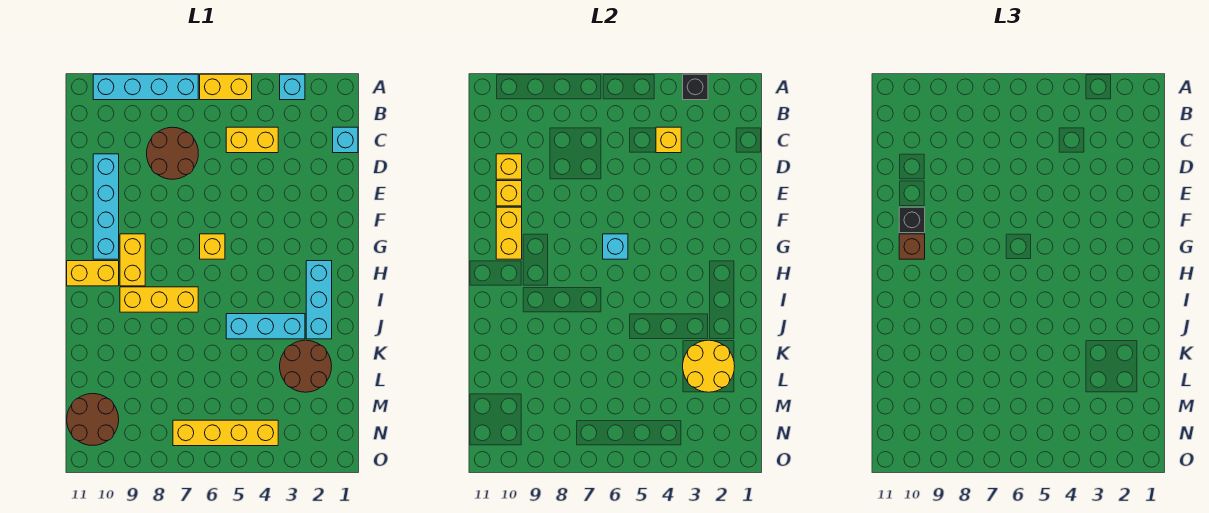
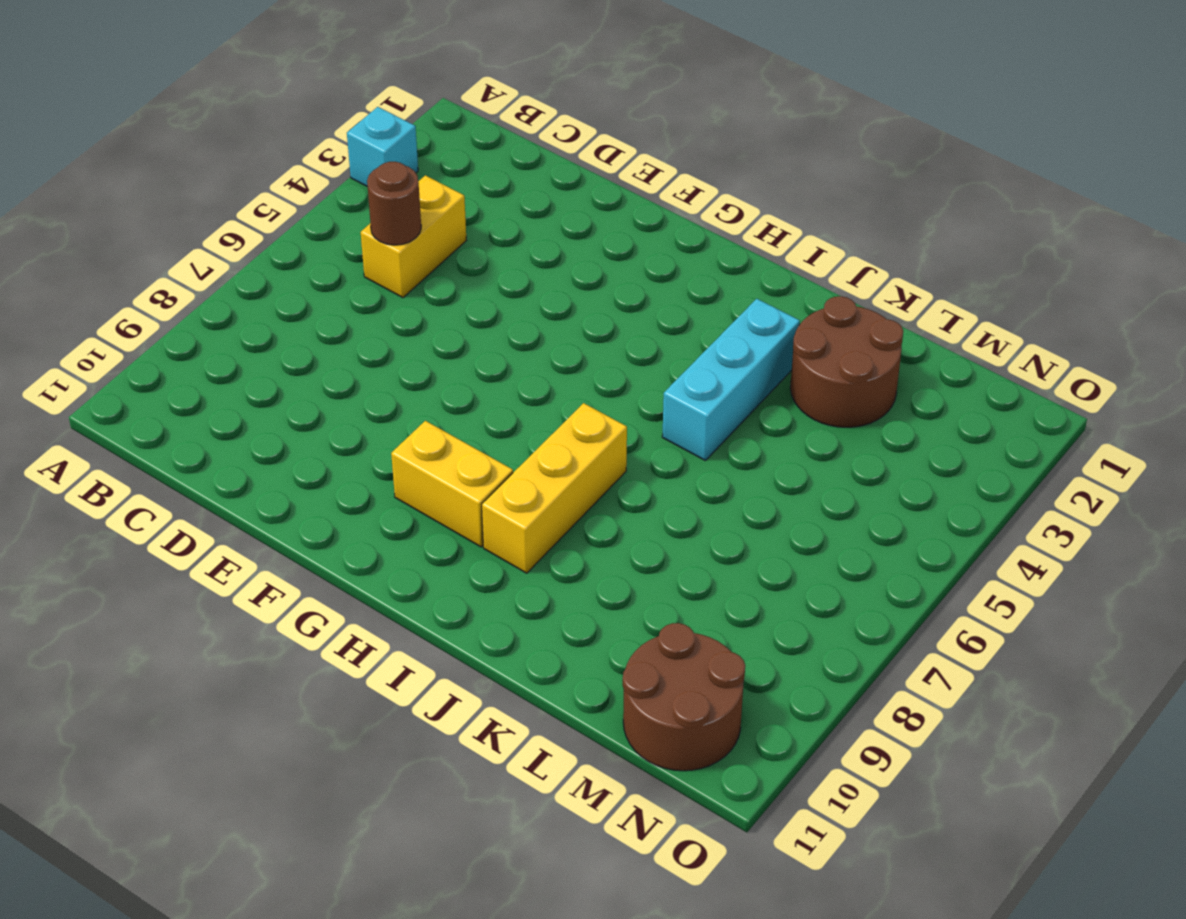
brown 1x1 round brick [367,162,421,245] -> none
none -> yellow 1x2 brick [200,74,252,100]
none -> cyan 1x4 brick [93,74,198,100]
none -> cyan 1x1 brick [333,127,358,153]

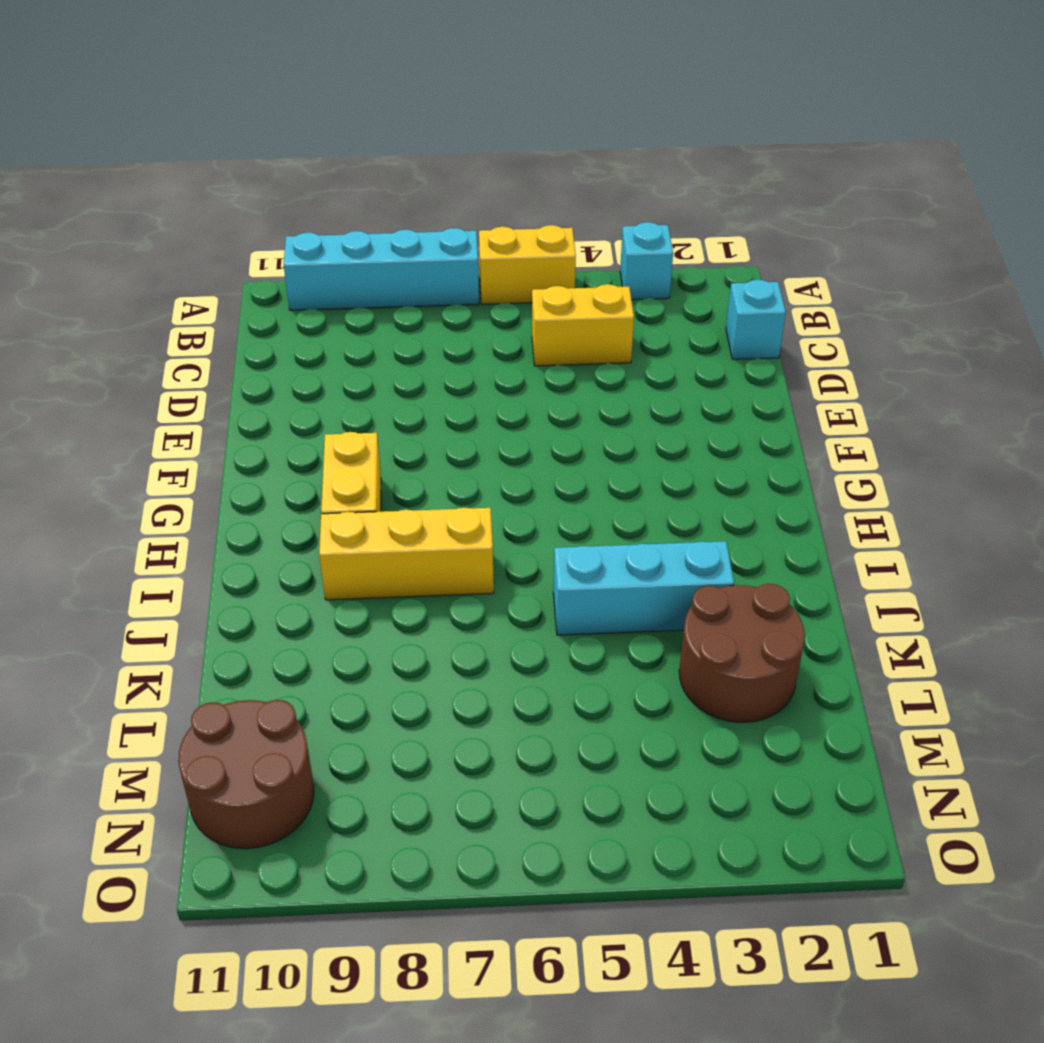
none -> brown 2x2 round brick [147,127,198,179]
none -> cyan 1x4 brick [93,154,119,259]
none -> yellow 1x1 brick [200,234,225,259]

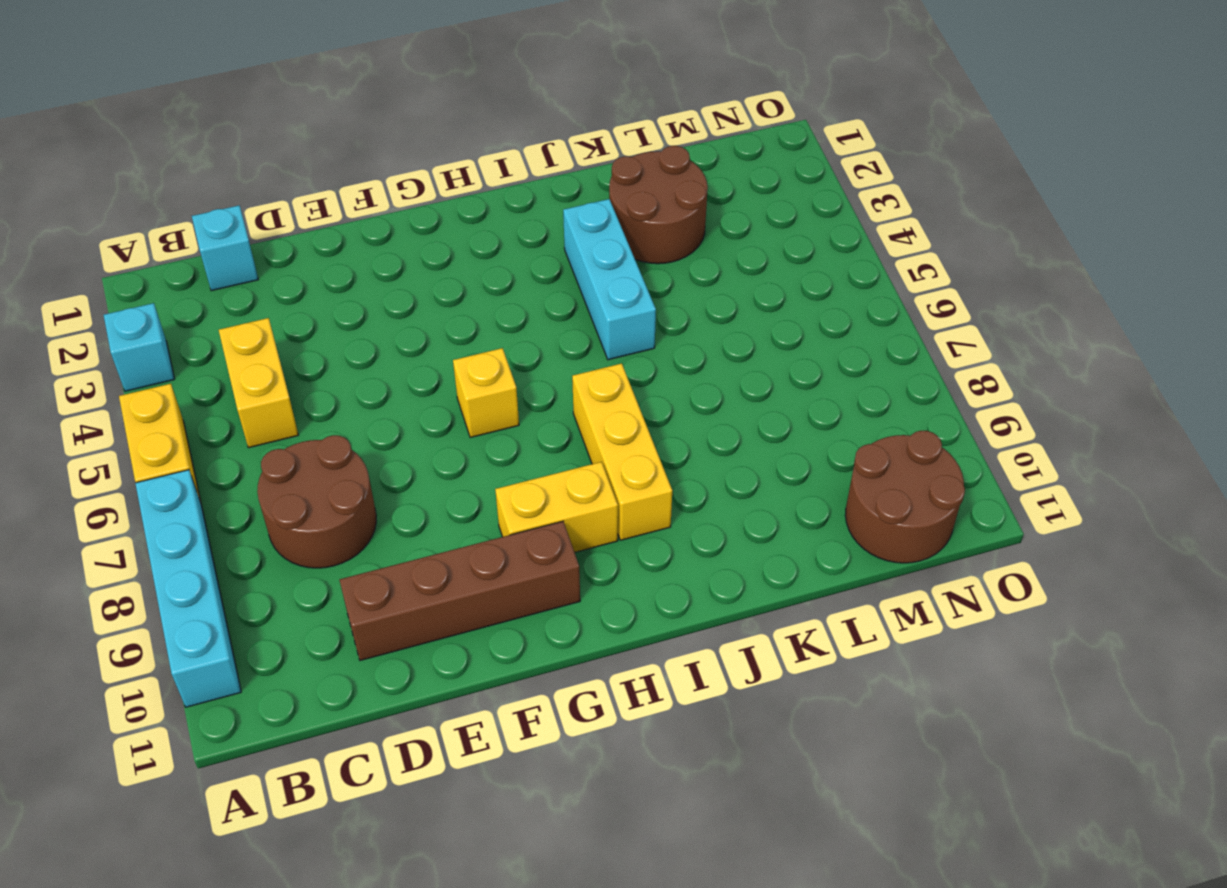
brown 1x4 brick [340,521,580,661] -> cyan 1x4 brick [93,154,119,259]
none -> cyan 1x3 brick [306,261,332,339]
none -> yellow 1x2 brick [67,261,119,286]
none -> yellow 1x4 brick [173,420,278,446]

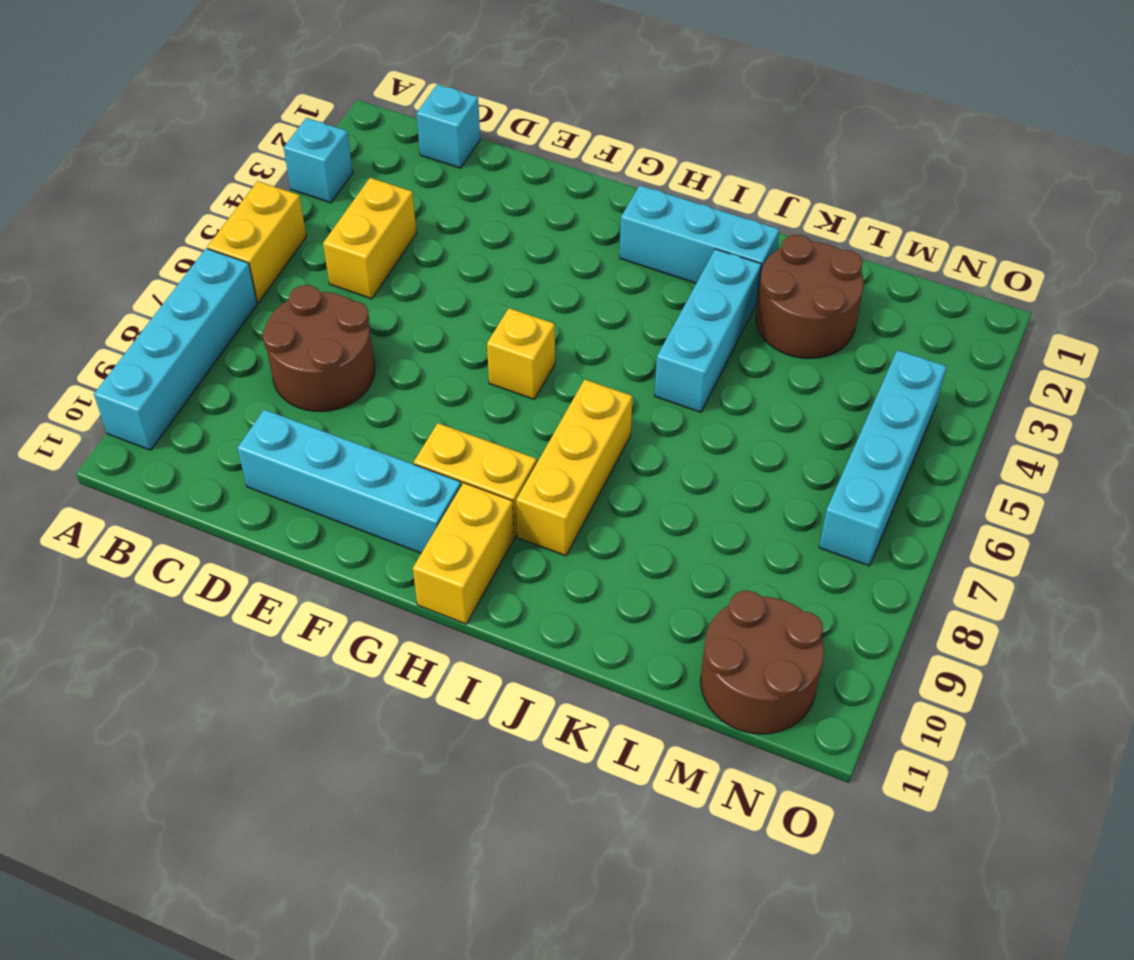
cyan 1x4 brick [819,350,947,566] -> yellow 1x4 brick [173,420,278,446]
none -> black 1x1 brick [683,74,708,100]
none -> yellow 1x1 brick [656,127,681,153]
none -> yellow 1x1 brick [496,154,522,179]

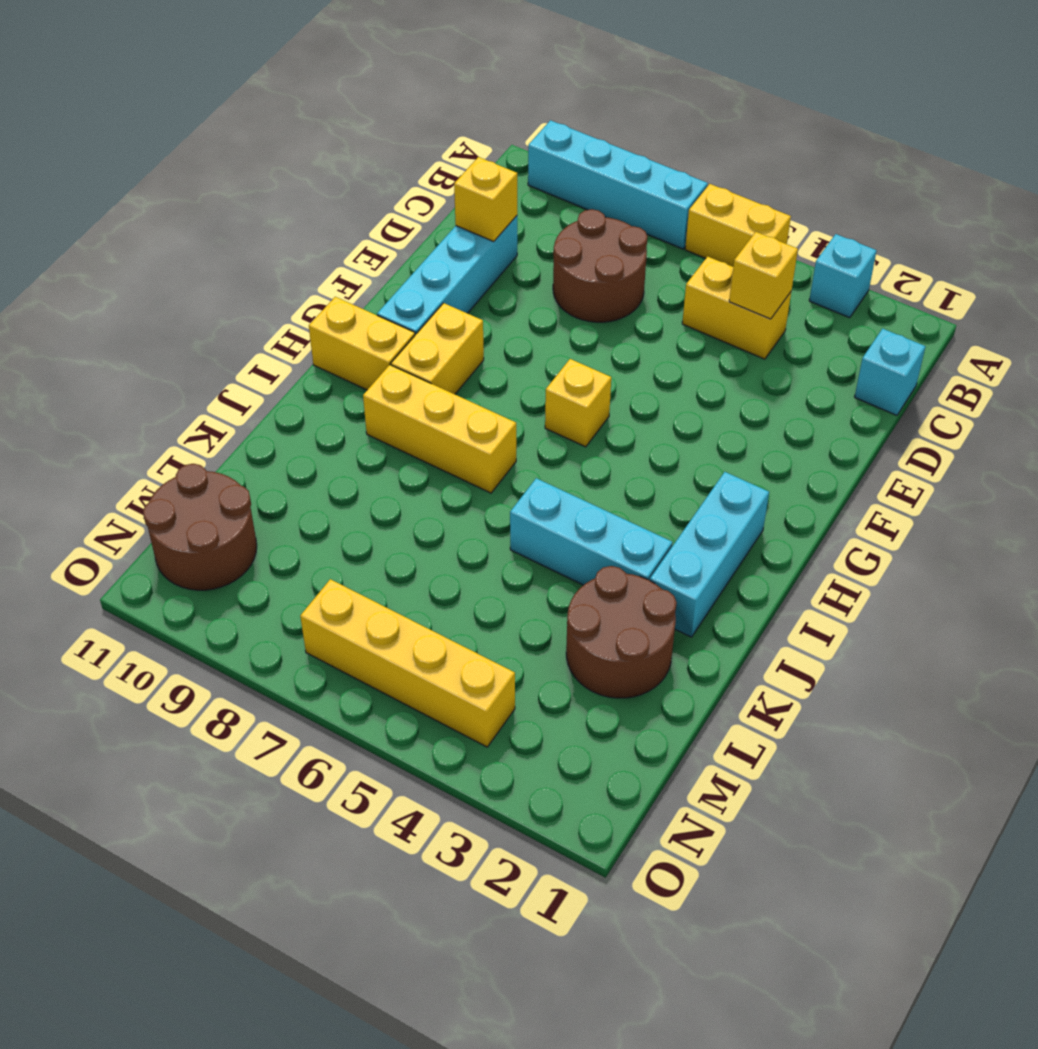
none -> black 1x1 brick [683,74,708,100]
none -> yellow 1x1 brick [496,181,522,206]
none -> yellow 1x2 brick [496,207,522,259]

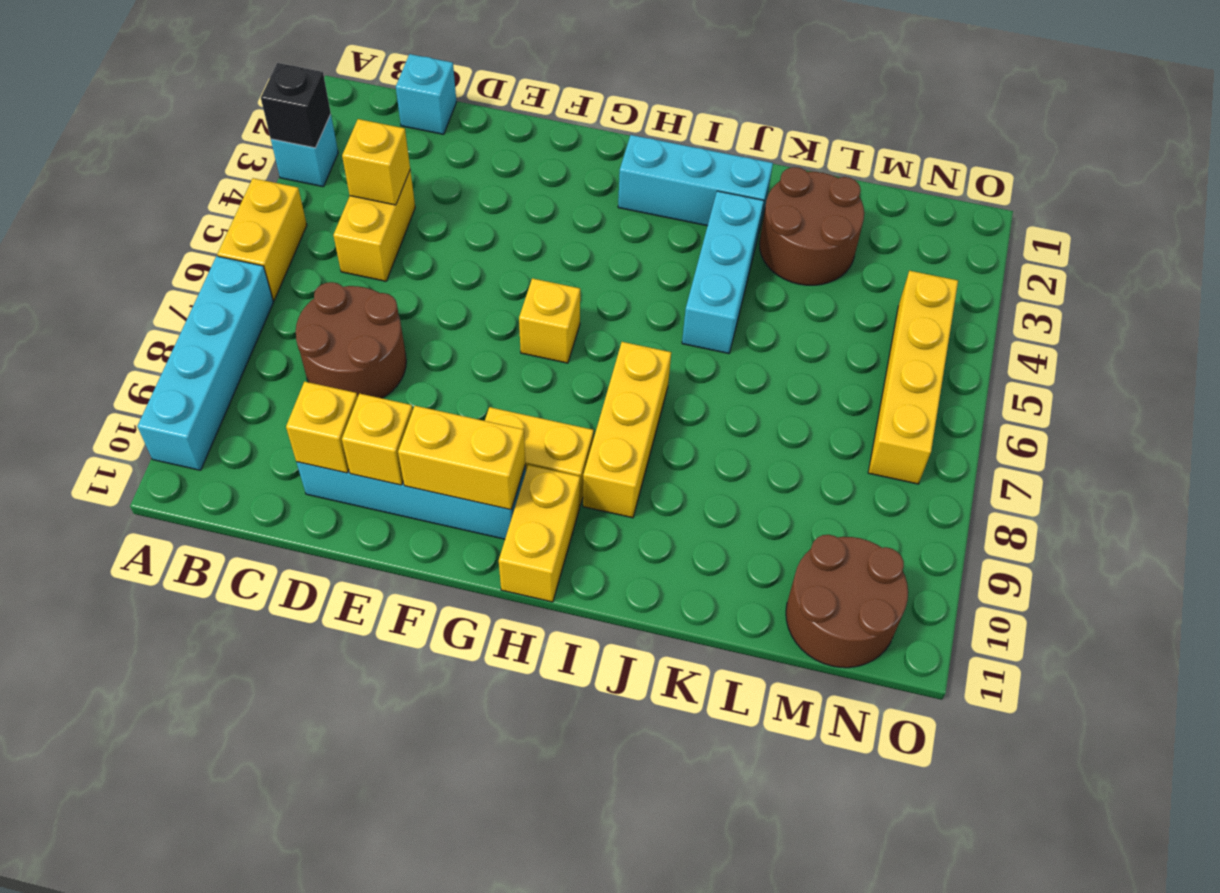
none -> cyan 1x1 brick [603,234,628,259]
none -> yellow 2x2 round brick [683,340,735,392]
none -> black 1x1 brick [899,207,925,233]

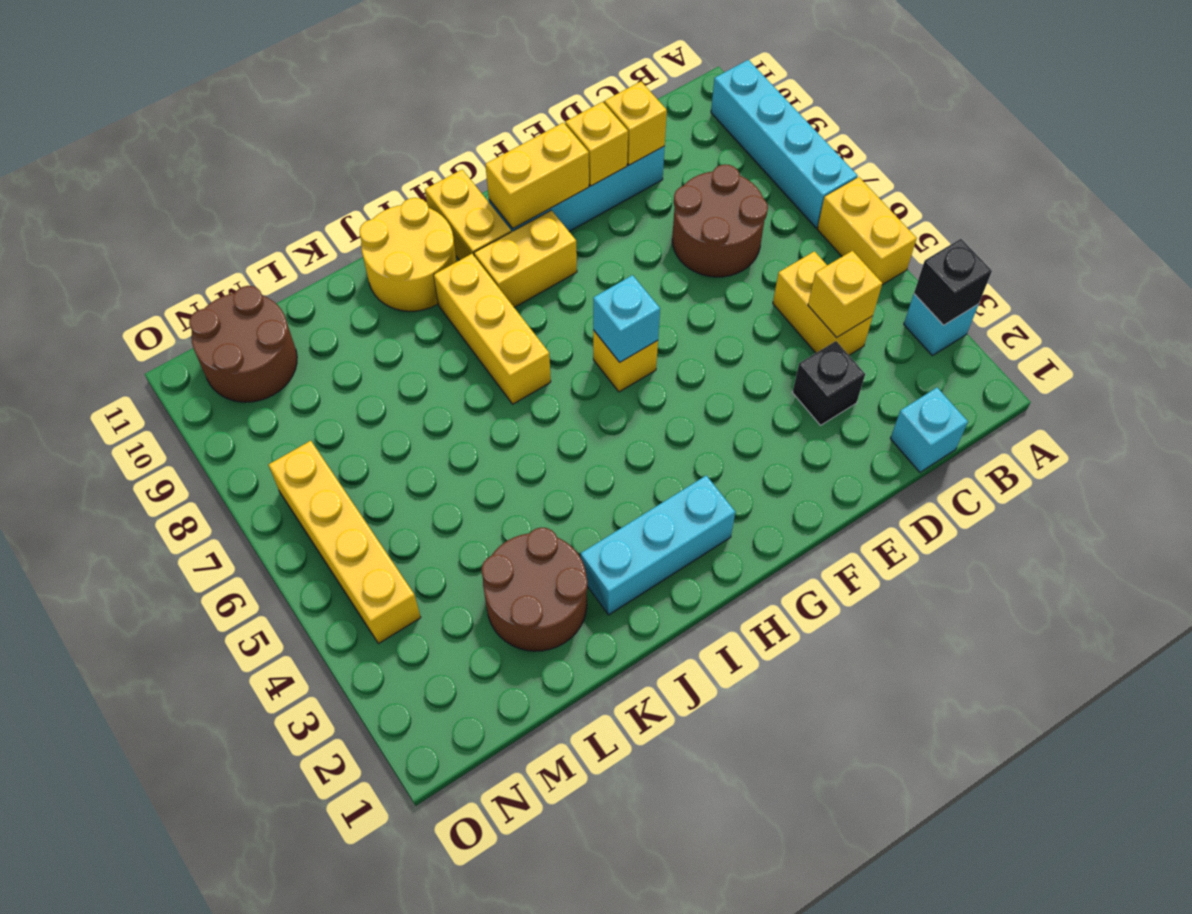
black 1x1 brick [793,341,865,425] -> black 1x1 brick moved to [899,207,925,233]
yellow 2x2 round brick [360,198,457,311] -> yellow 2x2 round brick moved to [683,340,735,392]
none -> cyan 1x3 brick [226,314,305,339]
none -> brown 1x1 brick [899,234,925,259]

